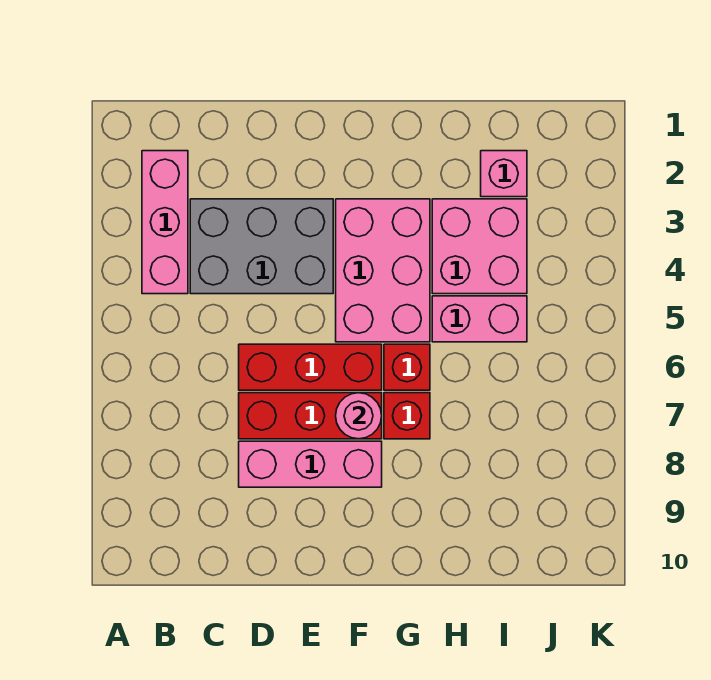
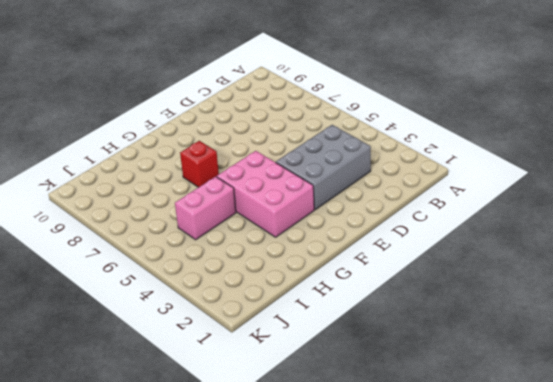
none -> pink 1x3 brick [142,151,188,294]
none -> red 1x3 brick [239,344,382,390]
none -> red 1x3 brick [239,393,382,439]

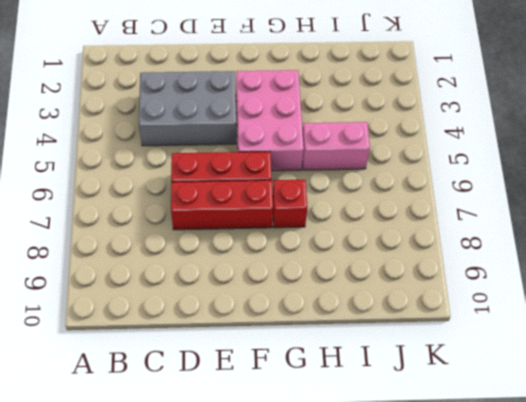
none -> pink 1x3 brick [142,151,188,294]
none -> pink 1x3 brick [239,441,382,487]
none -> red 1x1 brick [384,344,430,390]

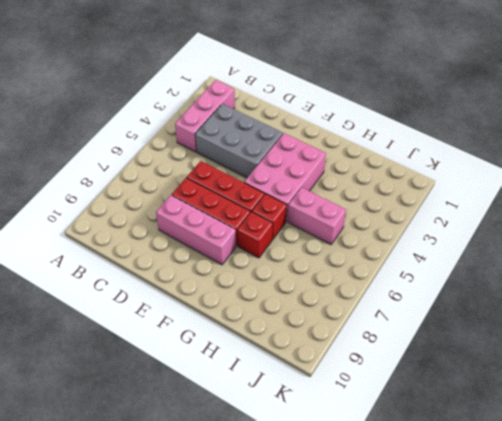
none -> pink 2x2 brick [432,199,527,294]
none -> pink 1x1 brick [481,151,527,197]
none -> pink 1x1 round brick [336,393,382,439]

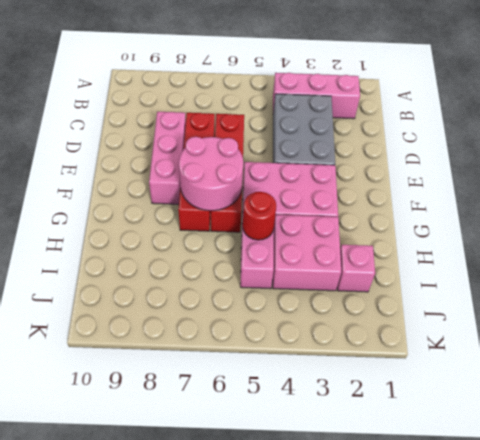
pink 2x2 round brick [179,137,243,211] -> pink 1x1 round brick [336,393,382,439]
red 1x1 round brick [243,192,276,240] -> none

